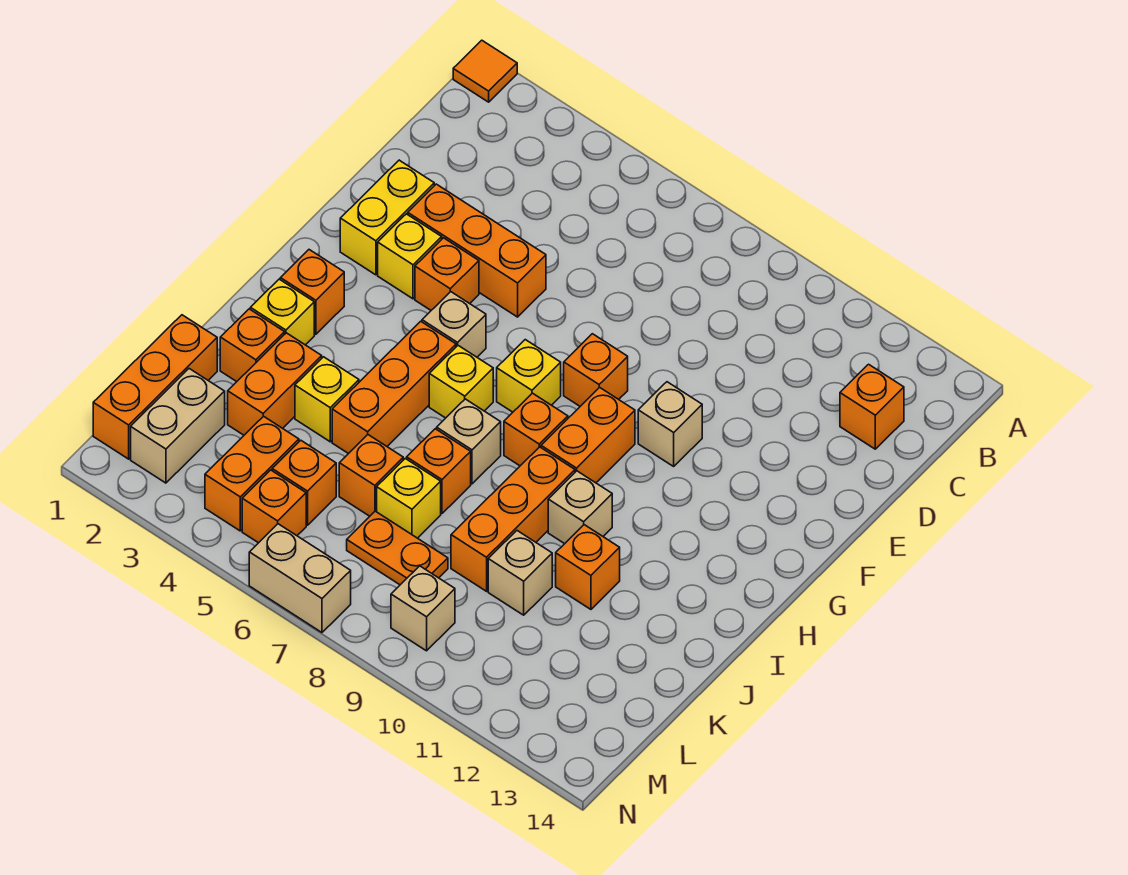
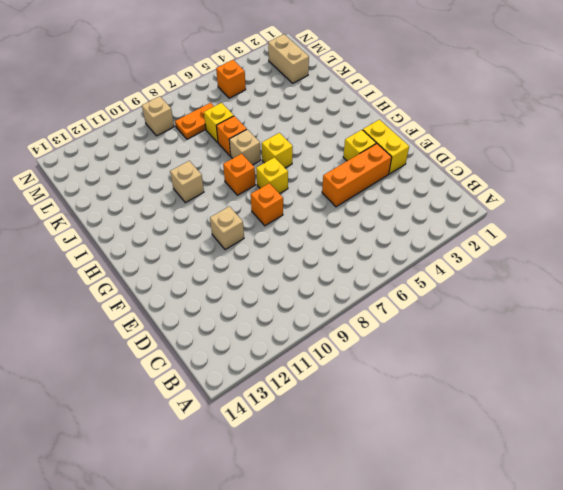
none -> orange 1x1 tile [453,40,517,102]
none -> orange 1x1 brick [840,364,904,449]
none -> orange 1x1 brick [415,238,479,310]
none -> tan 1x1 brick [422,292,486,357]

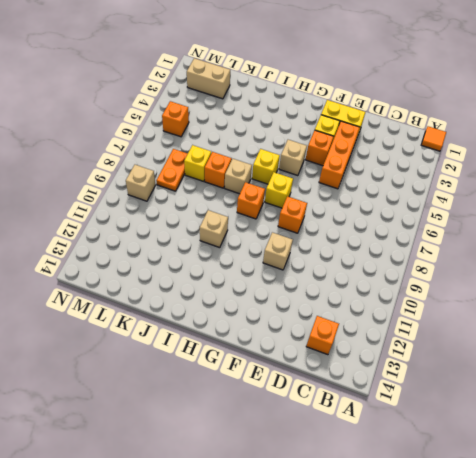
none -> orange 1x2 brick [541,387,635,483]
none -> orange 1x1 brick [280,250,344,334]
none -> orange 1x3 brick [332,321,456,454]
none -> yellow 1x1 brick [250,279,314,345]

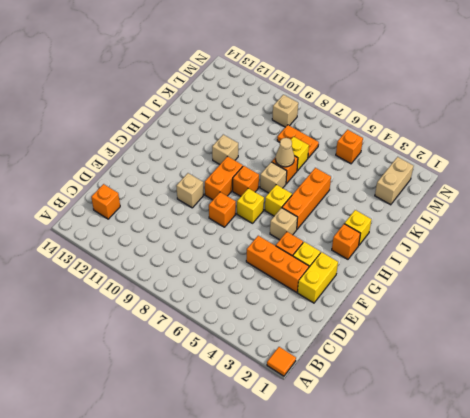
tan 1x1 cone [275,138,294,167] -> none
none -> orange 1x3 brick [451,447,575,591]
none -> orange 1x1 brick [220,309,284,382]
none -> orange 1x2 brick [228,333,322,435]
none -> yellow 1x1 brick [295,357,359,442]

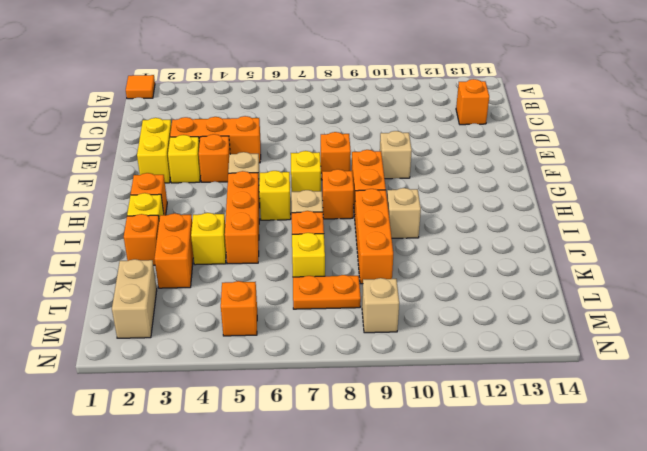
none -> orange 1x1 brick [556,525,620,609]
none -> orange 1x3 brick [93,315,217,459]
none -> orange 1x1 brick [339,435,403,516]
none -> tan 1x1 brick [488,531,552,615]

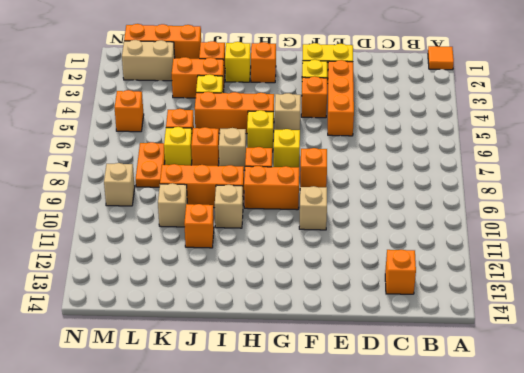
none -> orange 1x2 brick [205,416,299,531]
none -> orange 1x1 brick [272,440,336,525]
none -> tan 1x2 brick [249,524,351,632]

